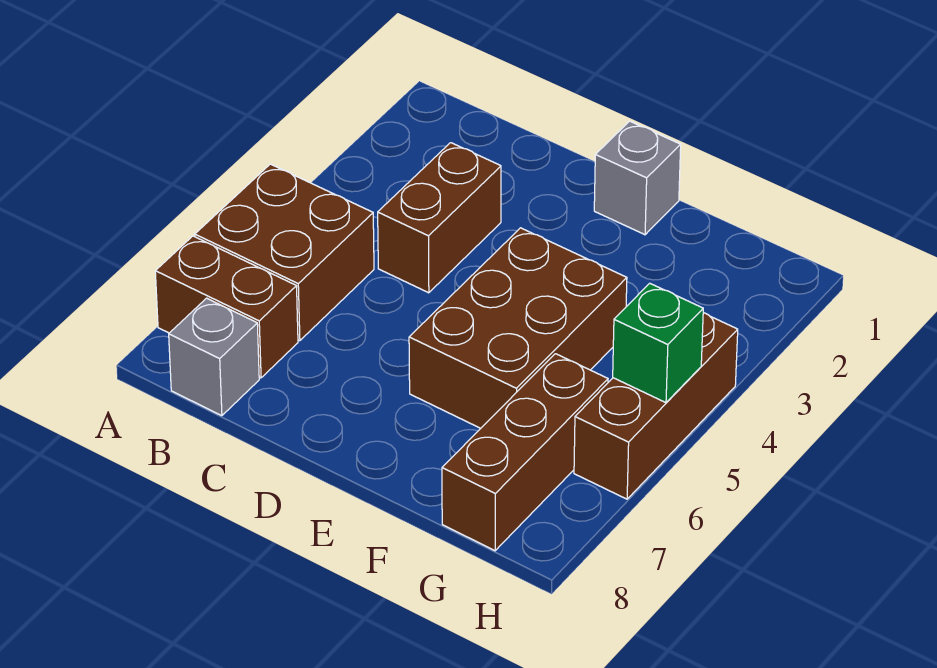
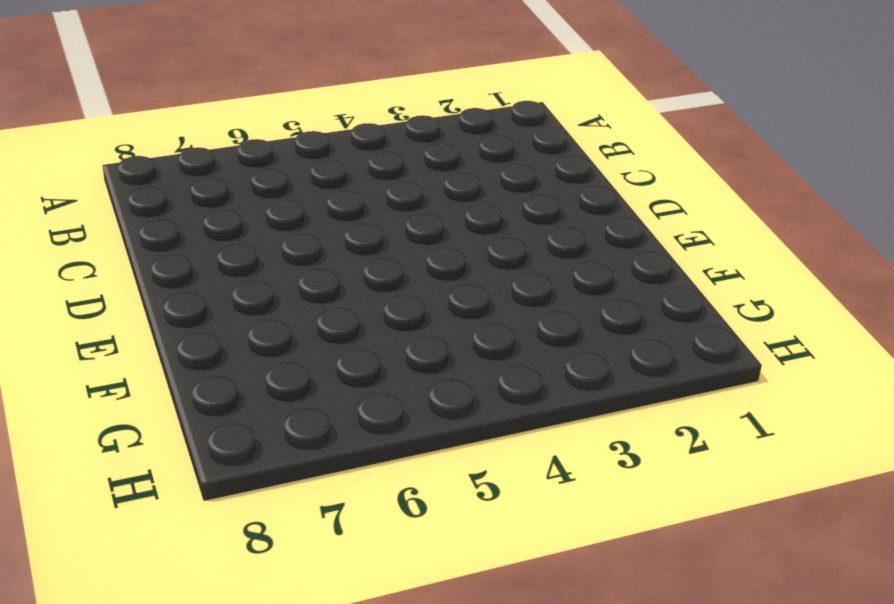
none -> brown 2x2 brick [195,164,374,341]
none -> brown 1x2 brick [155,236,298,378]

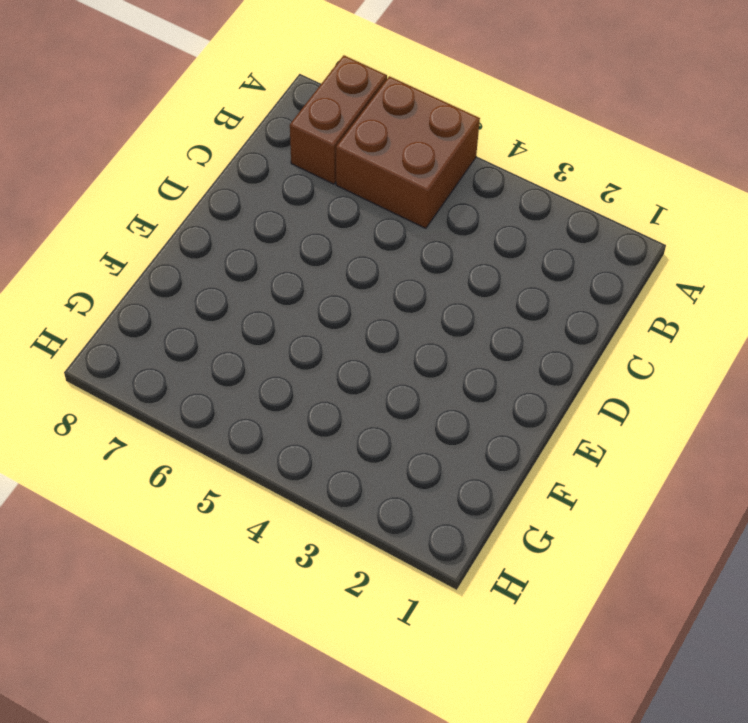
none -> grey 1x1 brick [169,298,259,416]
none -> brown 1x2 brick [378,143,501,293]

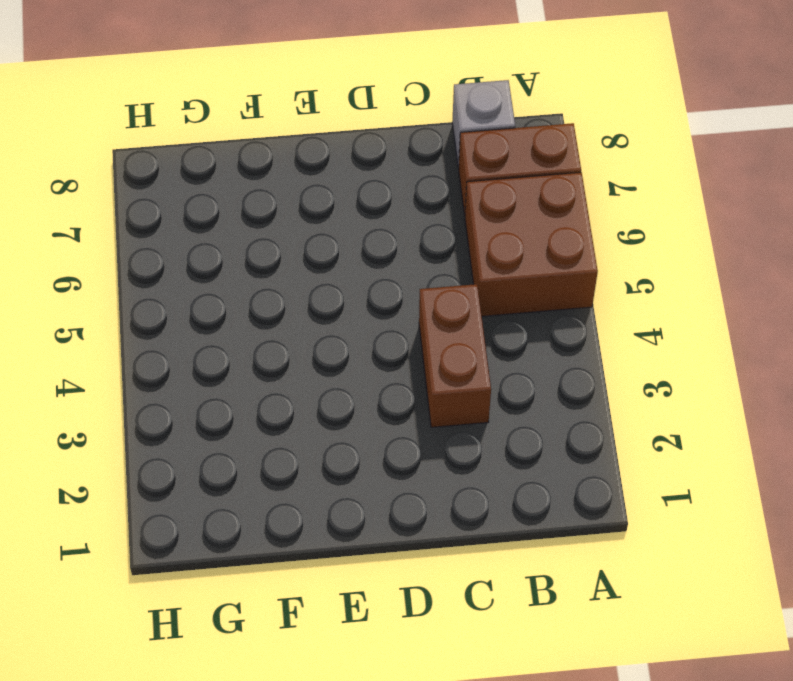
none -> grey 1x1 brick [594,121,681,235]
none -> brown 2x3 brick [409,228,627,428]

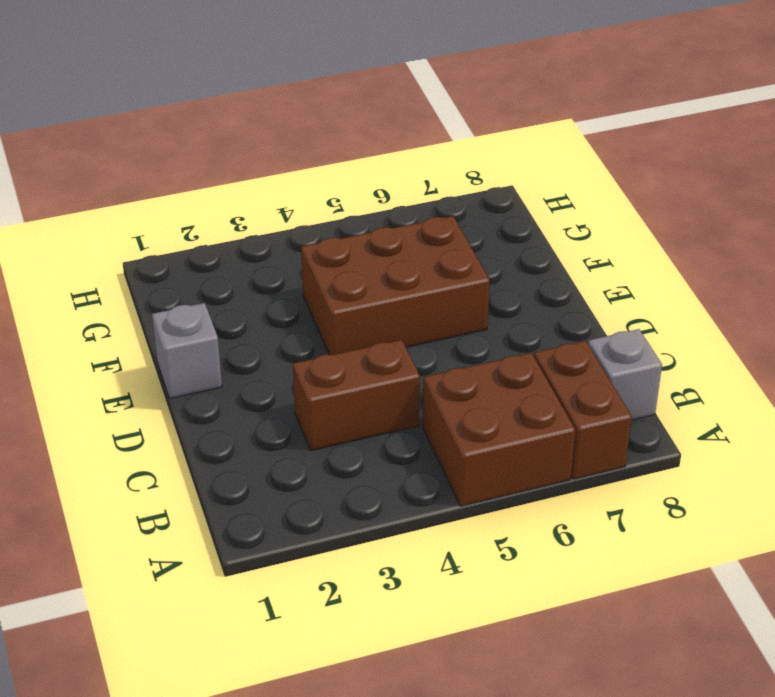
none -> brown 1x3 brick [442,354,608,551]
none -> brown 1x3 brick [574,313,738,499]

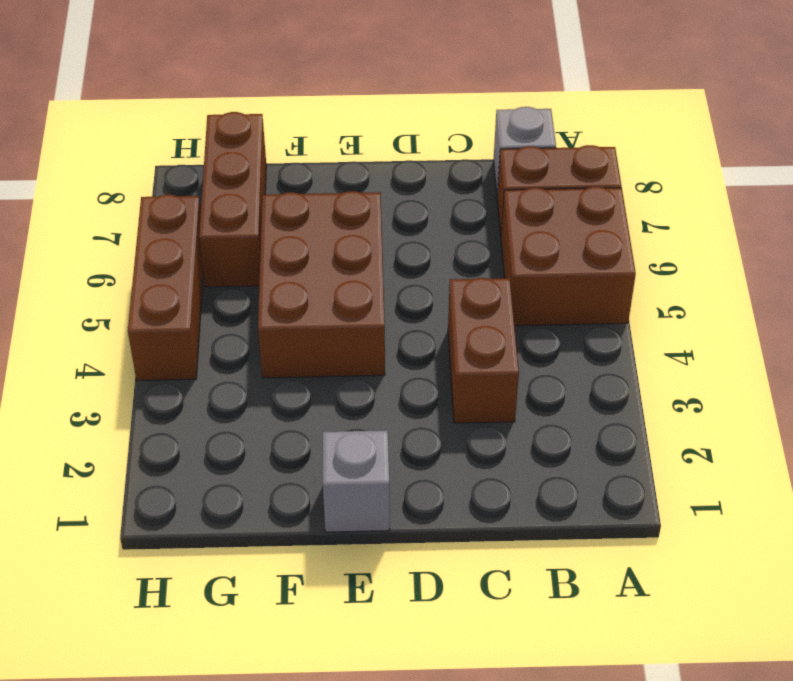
none -> green 1x1 brick [613,283,703,403]

